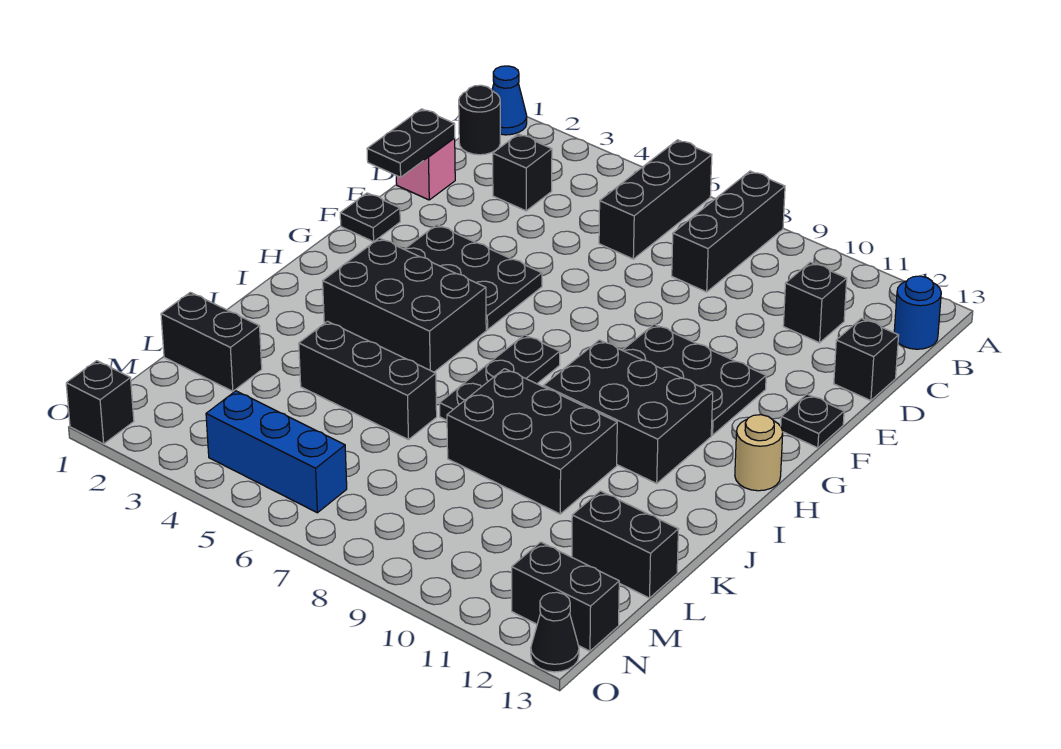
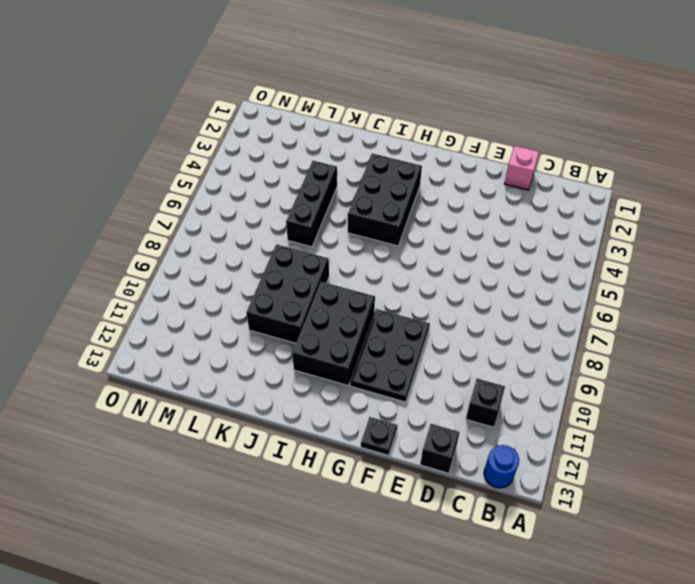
none -> blue 1x1 cone [492,66,527,135]
none -> black 1x3 brick [599,140,712,259]
none -> black 1x3 brick [672,171,785,292]

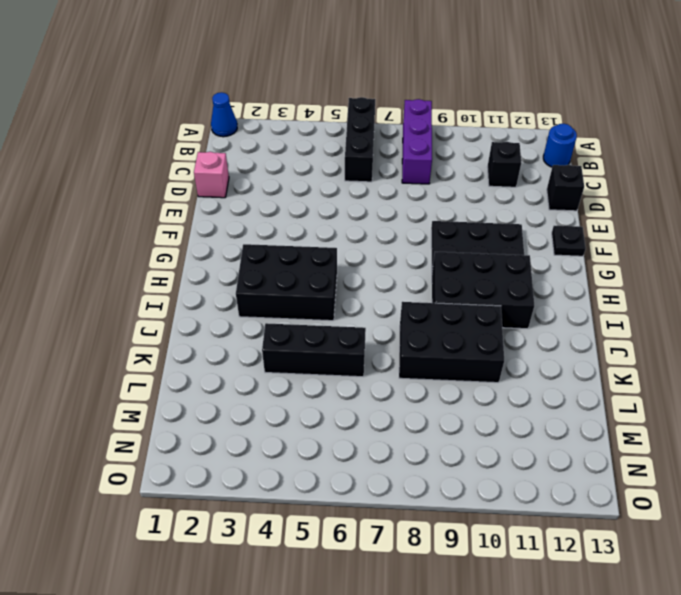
purple 1x3 brick [402,99,432,184] -> black 1x3 brick [672,171,785,292]
none -> black 1x1 round brick [459,85,500,155]
none -> black 1x1 brick [493,134,552,211]
none -> black 1x1 plate [340,193,400,242]

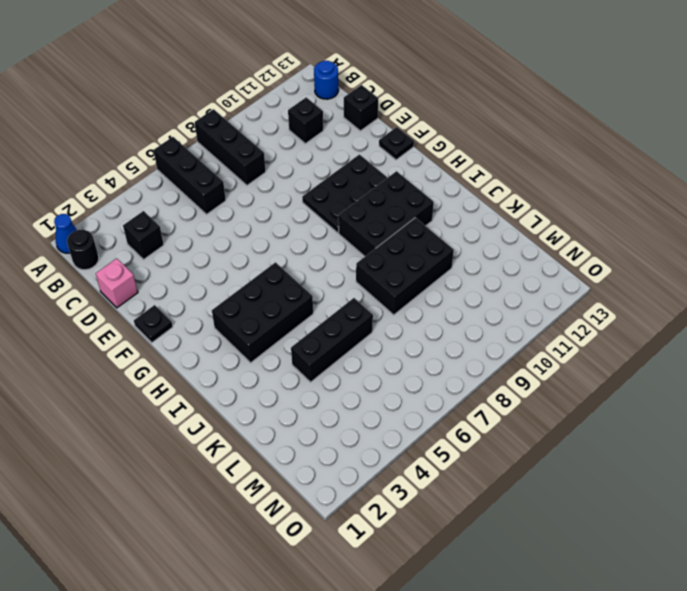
none -> black 2x3 plate [404,225,542,330]
none -> black 1x3 plate [440,335,560,420]
none -> tan 1x1 round brick [735,415,783,491]

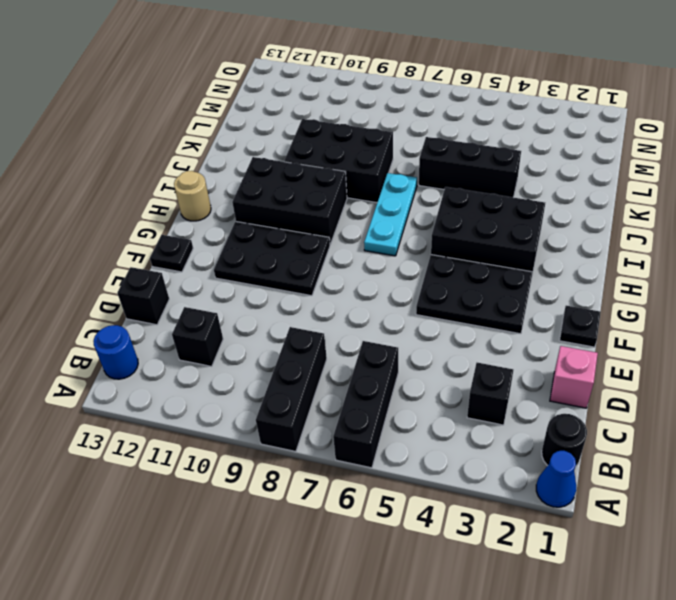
cyan 1x3 plate [364,173,417,256] -> black 1x3 plate [440,335,560,420]
none -> black 1x2 brick [161,292,262,391]
none -> black 1x2 brick [572,491,678,598]
none -> blue 1x3 brick [206,391,347,513]

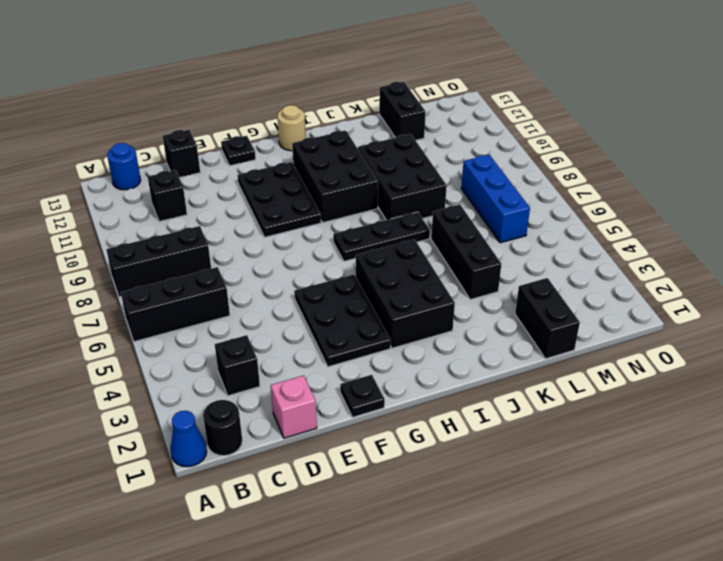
blue 1x3 brick [461,155,530,243] -> blue 1x3 brick moved to [206,391,347,513]
none -> black 1x2 brick [512,542,619,651]
none -> black 1x1 brick [66,361,134,444]
none -> black 1x1 cone [531,592,579,672]

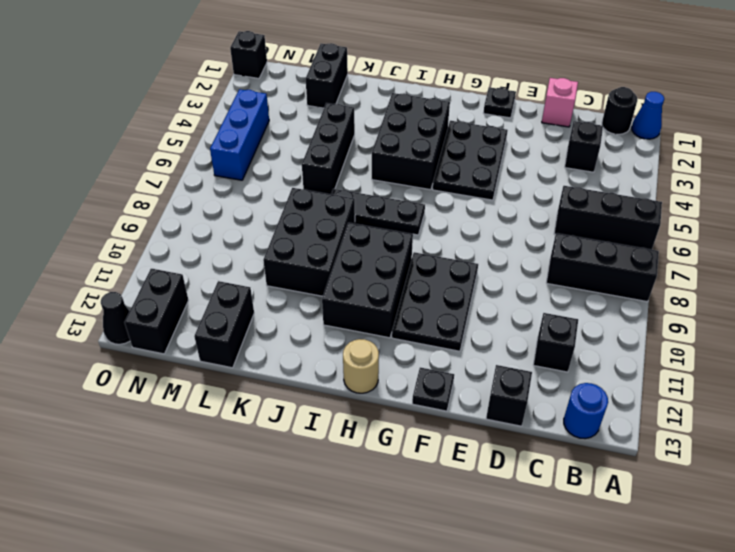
none -> black 1x2 plate [367,109,455,177]

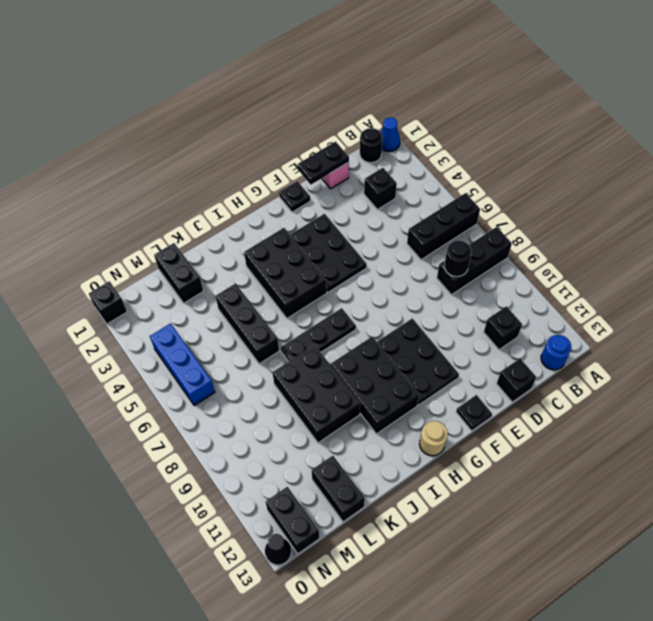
black 1x1 round brick [444,241,472,277] -> none

